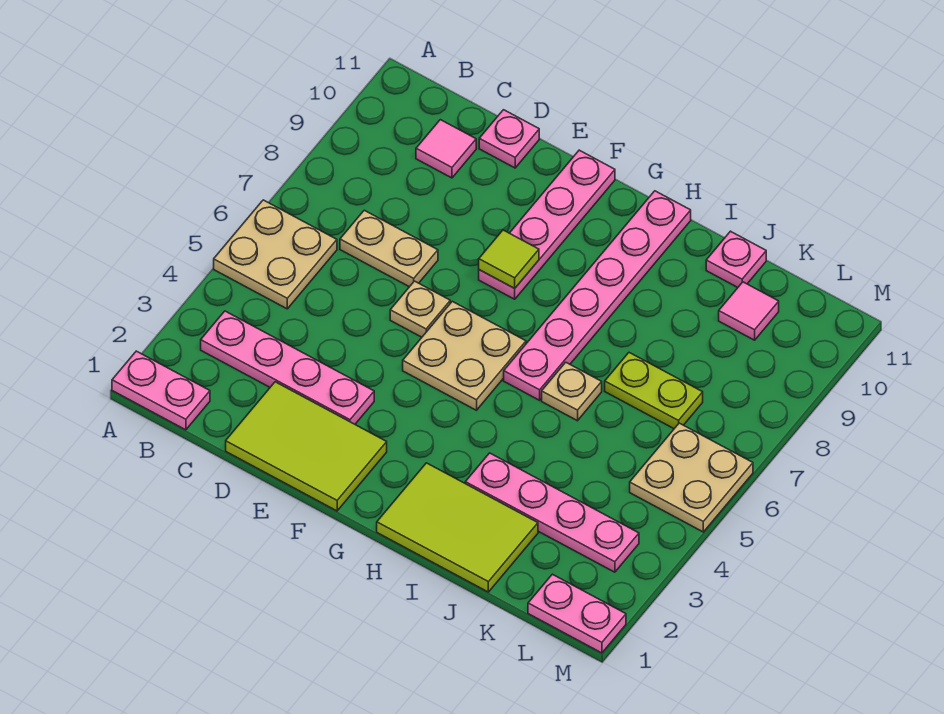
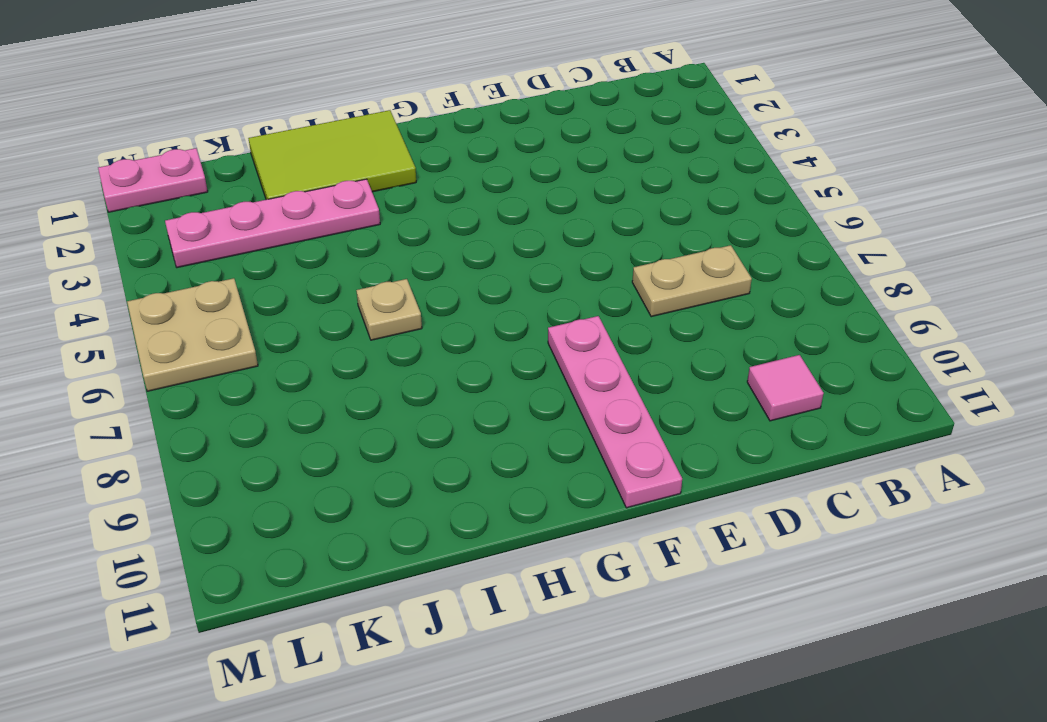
none -> pink 1x2 plate [112,351,210,430]
none -> tan 2x2 plate [214,200,337,309]
none -> pink 1x4 plate [201,311,374,424]

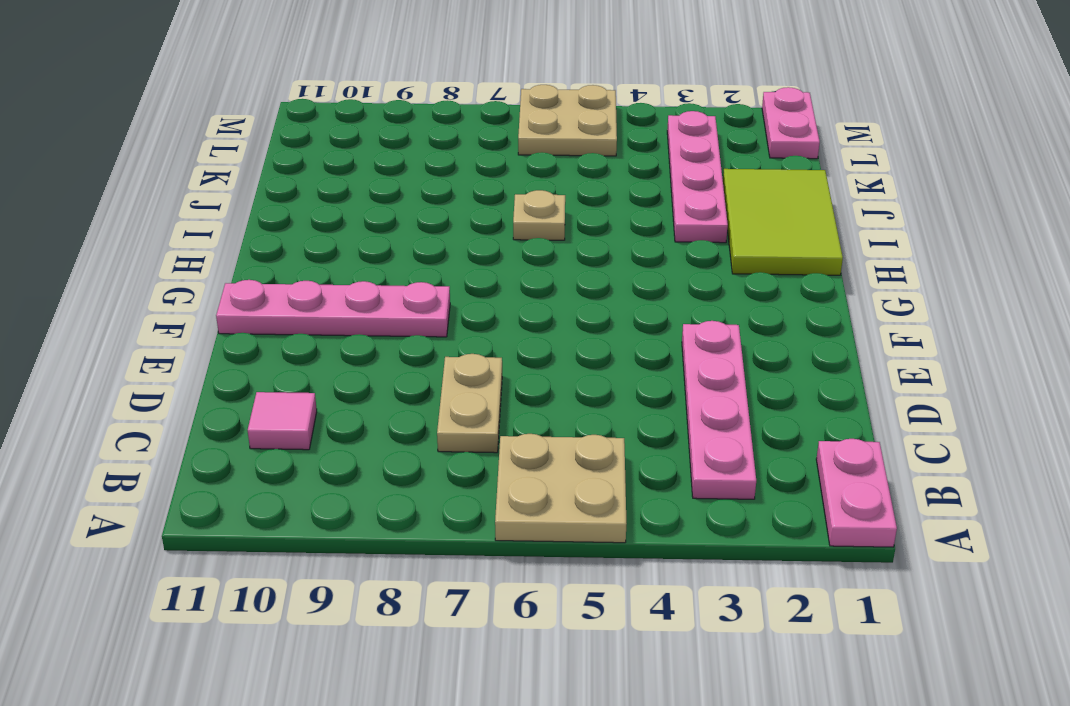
none -> lime 2x3 tile [226,382,387,511]
none -> pink 1x1 plate [479,110,539,168]
none -> tan 1x1 plate [390,281,450,337]

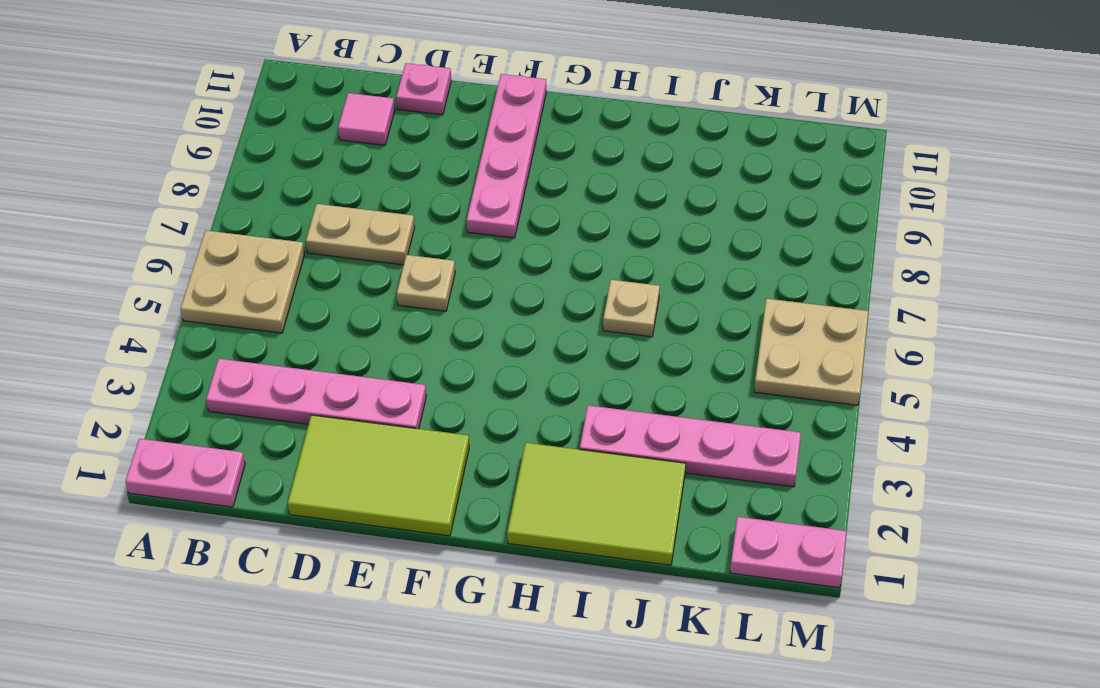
none -> tan 2x2 plate [403,301,526,410]
none -> pink 1x6 plate [504,191,691,400]
none -> lime 1x2 plate [605,353,703,429]

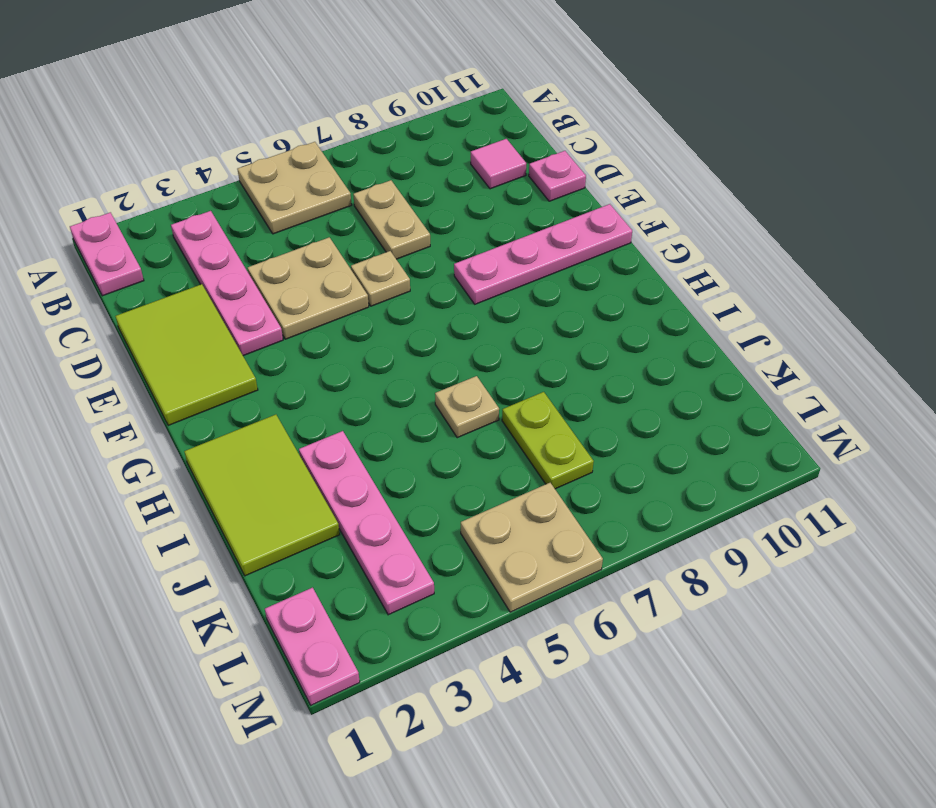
tan 2x2 plate [248,237,369,339] -> tan 2x2 plate moved to [403,301,526,410]
none -> pink 1x6 plate [504,191,691,400]
none -> pink 1x1 plate [706,231,766,287]
none -> pink 1x1 tile [719,282,779,340]

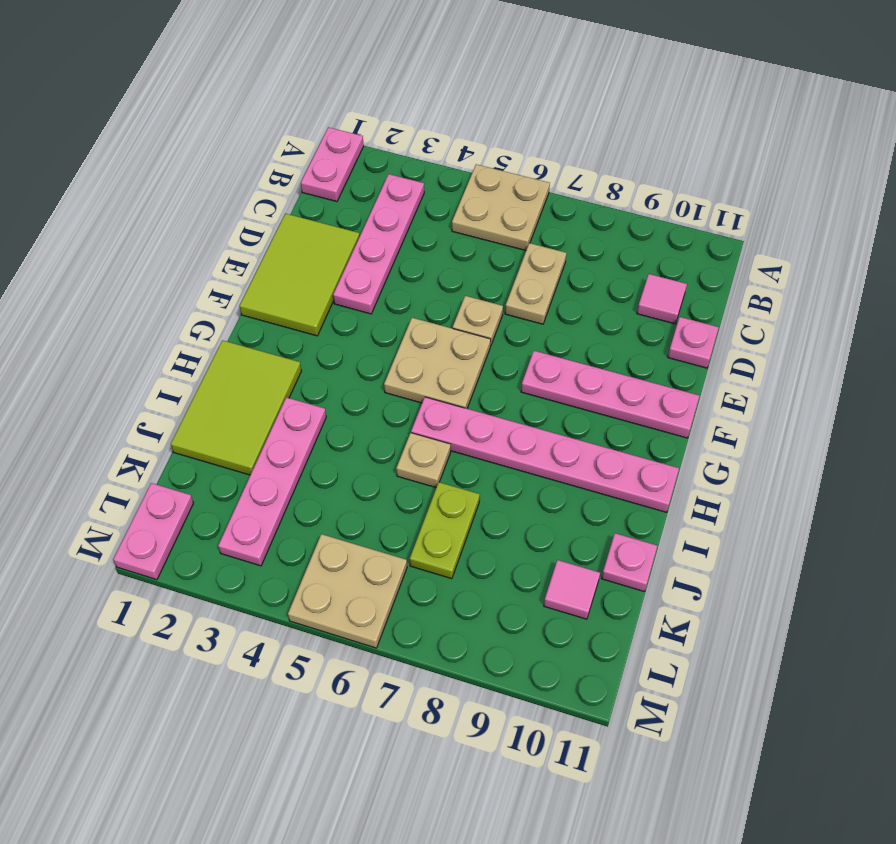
none -> lime 1x1 tile [479,230,539,288]

